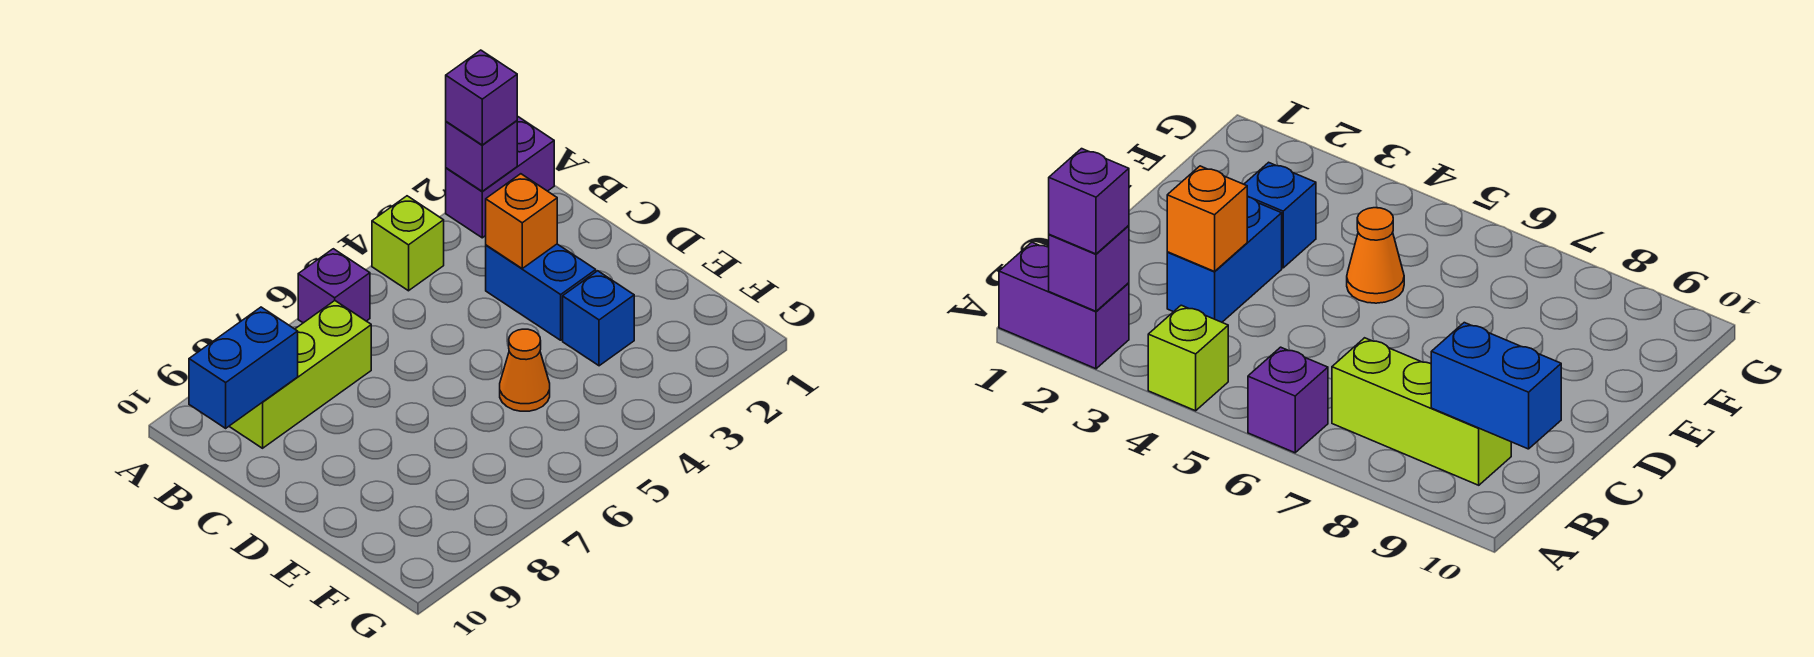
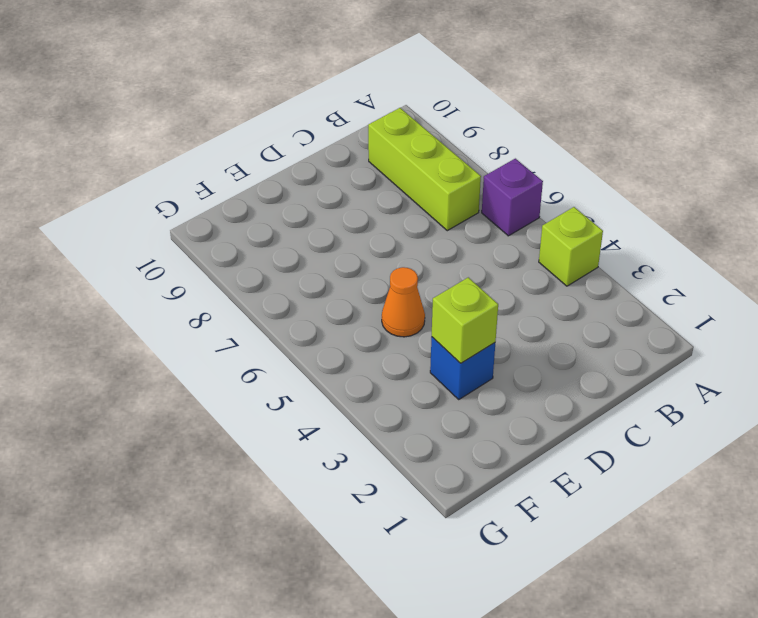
lime 1x1 brick [432,277,498,363] -> none
none -> purple 1x2 brick [446,116,554,238]
none -> blue 1x2 brick [486,244,596,340]

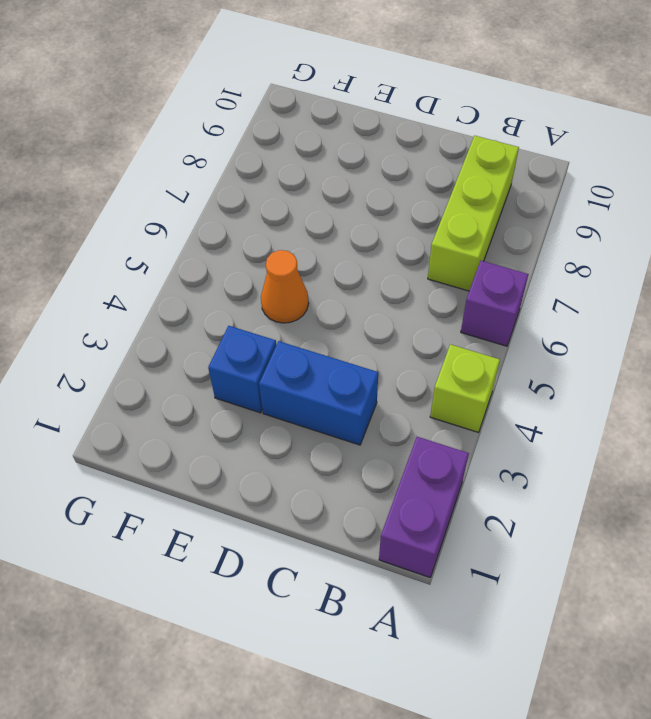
none -> purple 1x1 brick [446,121,517,191]
none -> blue 1x2 brick [189,307,298,428]

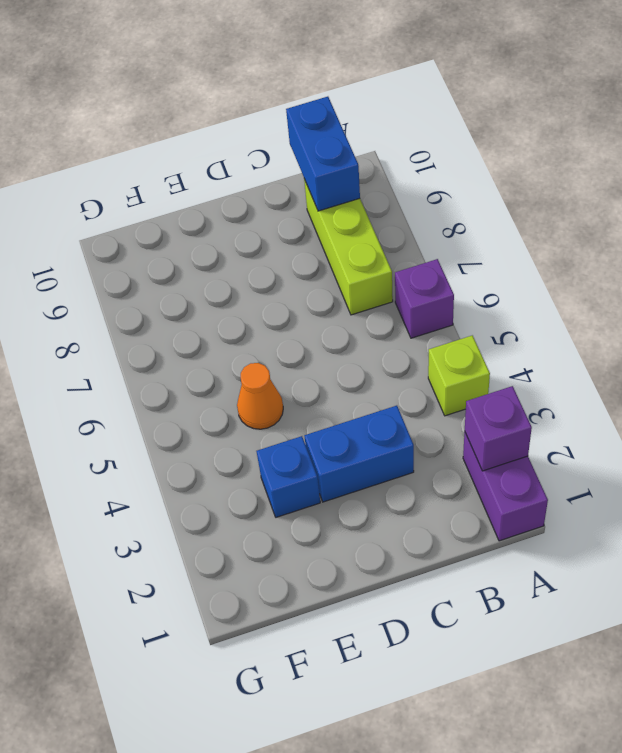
none -> orange 1x1 brick [486,174,557,268]
none -> purple 1x1 brick [446,50,517,145]

